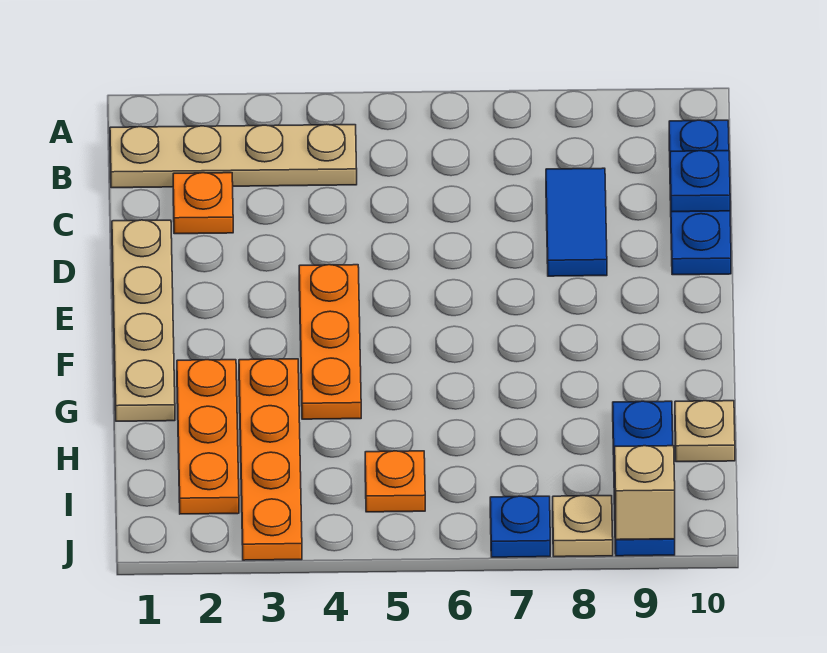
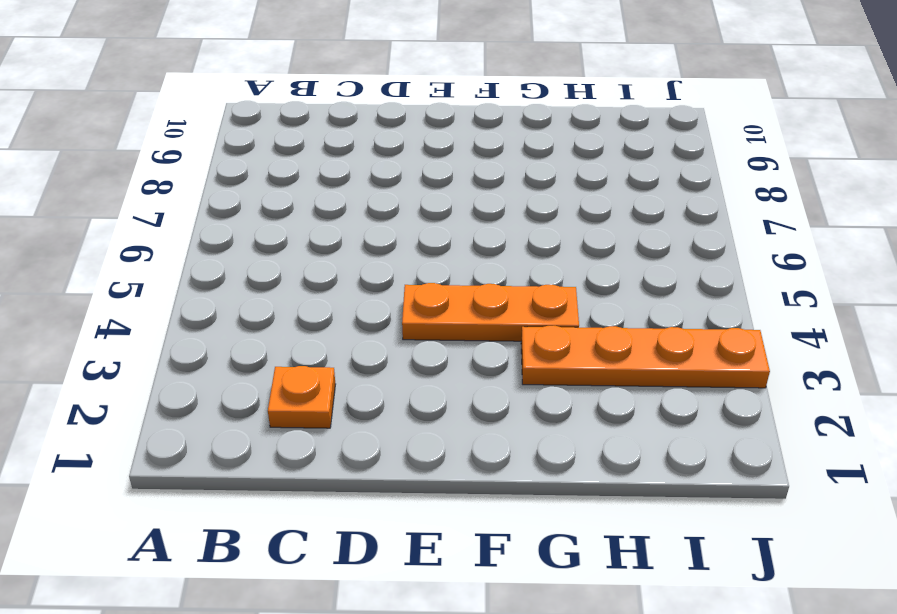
none -> tan 1x4 plate [110,124,357,188]
none -> blue 1x3 plate [669,120,731,275]
none -> blue 1x2 tile [546,168,607,276]

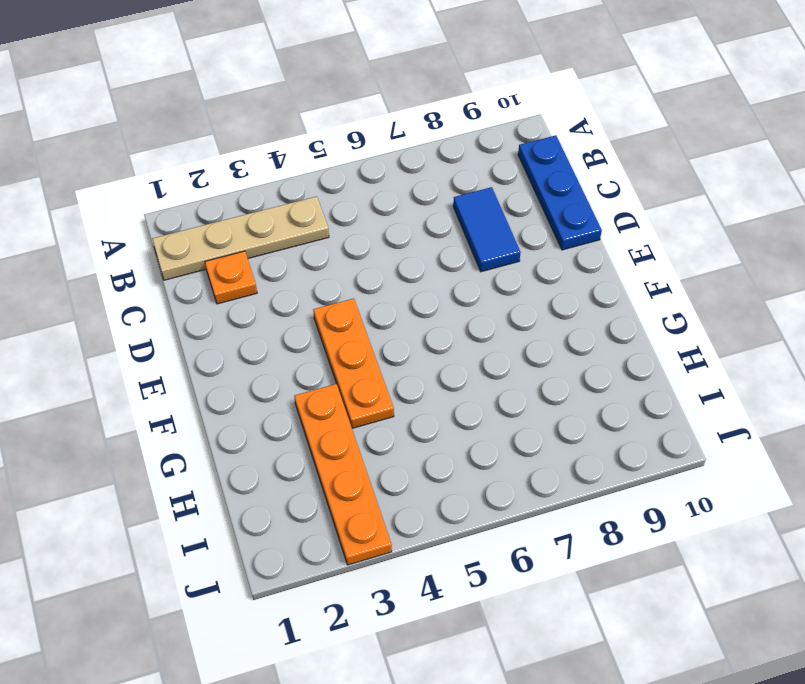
none -> tan 1x4 plate [112,220,175,421]
none -> orange 1x3 plate [177,360,239,514]
none -> blue 1x3 plate [613,401,675,556]

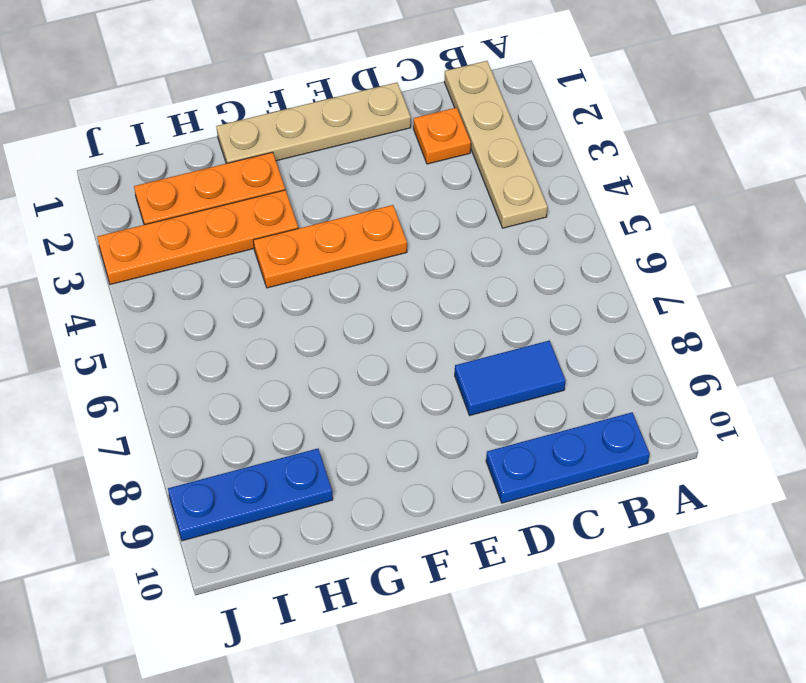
none -> tan 1x1 plate [675,401,735,462]
none -> orange 1x1 plate [365,451,425,512]
none -> blue 1x1 plate [490,496,550,557]

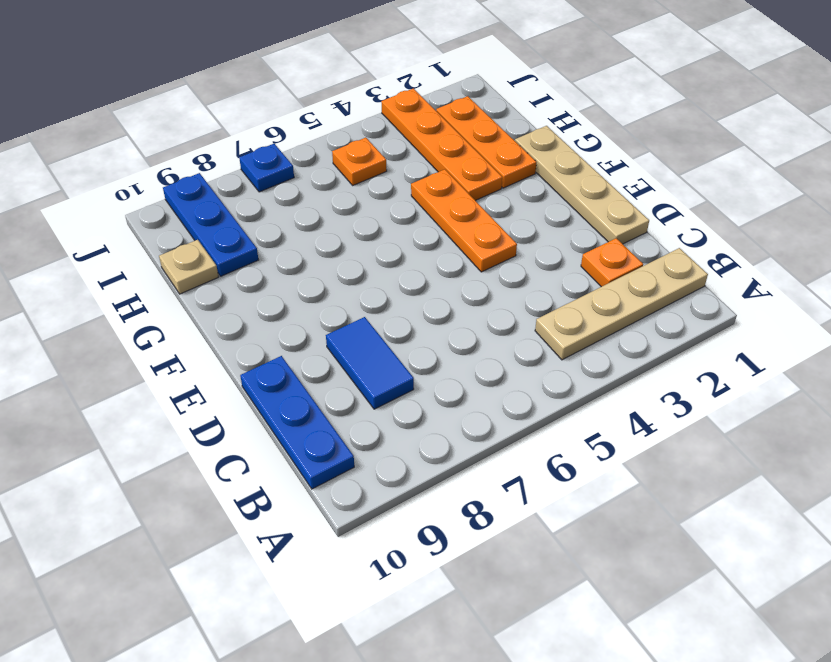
none -> tan 1x1 plate [553,496,613,557]
none -> blue 1x1 plate [670,151,730,212]
none -> tan 1x1 brick [614,446,675,540]

